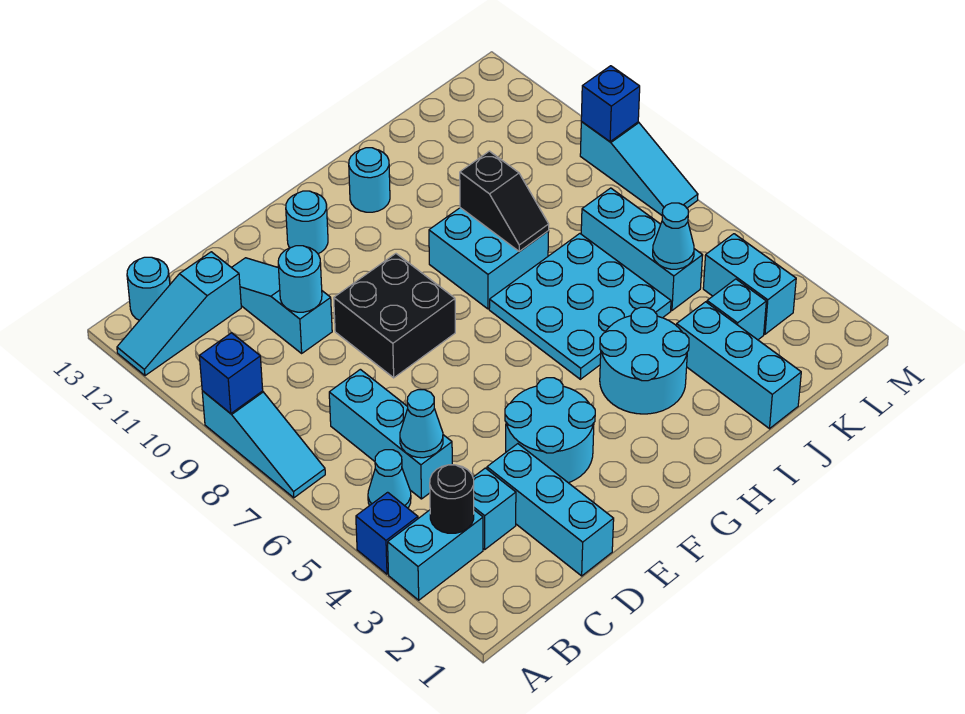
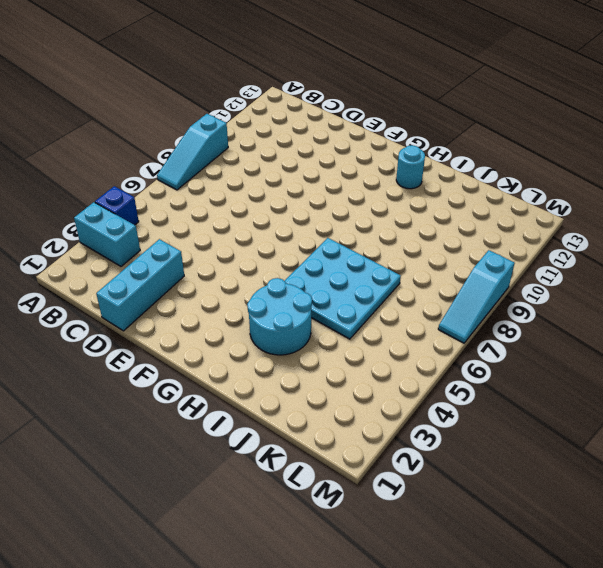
none -> cyan 1x3 slope [117,252,241,376]
none -> cyan 1x1 cone [368,450,411,508]
none -> cyan 1x1 round brick [127,257,170,320]

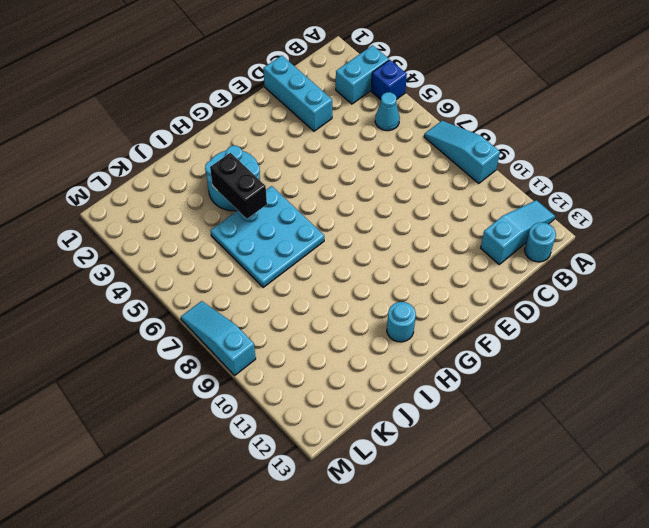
black 1x2 brick [210,153,267,219] -> none
none -> cyan 1x1 brick [473,468,516,549]
none -> cyan 1x3 brick [329,369,452,499]
none -> cyan 1x3 slope [231,258,332,353]

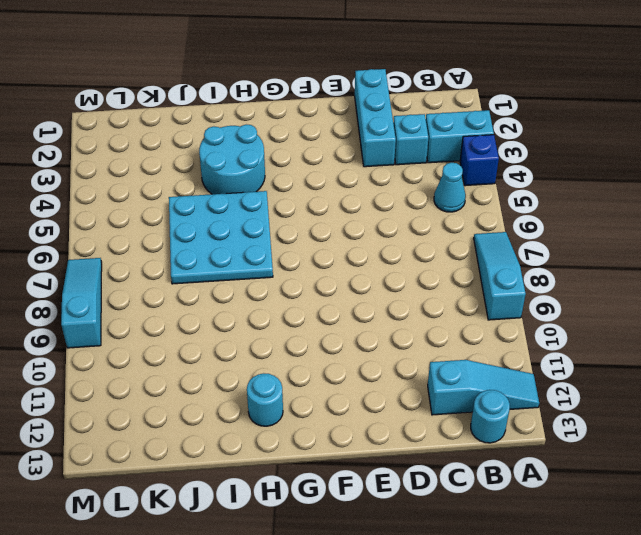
none -> cyan 1x3 brick [329,369,452,499]
none -> cyan 1x3 slope [231,258,332,353]
none -> cyan 2x2 round brick [505,378,595,483]

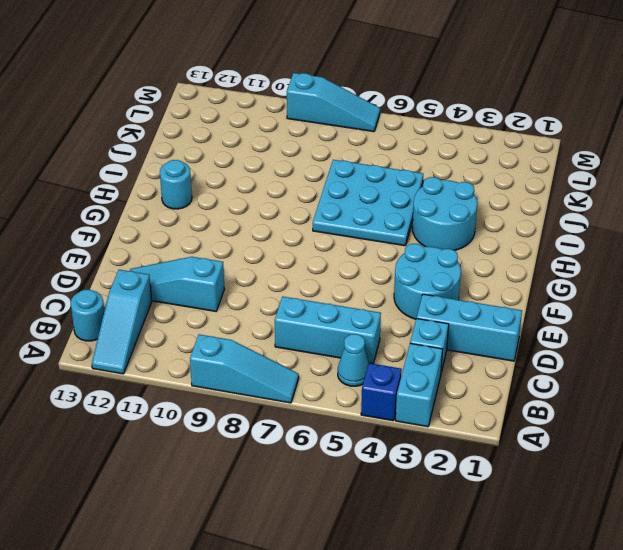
none -> black 2x2 brick [334,254,455,378]
none -> cyan 1x1 round brick [286,191,328,254]
none -> cyan 2x2 brick [429,208,549,309]

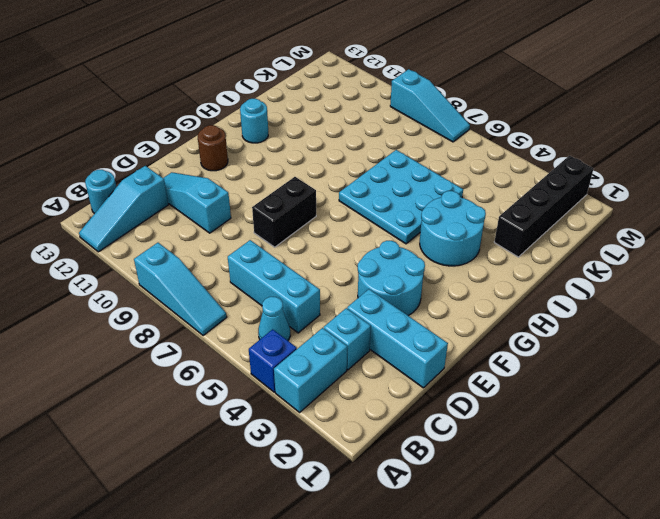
black 1x2 brick [252,177,316,247] -> black 2x2 brick [334,254,455,378]
brown 1x1 round brick [198,125,228,171] -> cyan 1x1 round brick [286,191,328,254]
black 1x4 brick [494,156,593,257] -> cyan 1x3 brick [677,302,801,429]
none -> cyan 2x2 brick [429,208,549,309]
none -> cyan 1x1 brick [707,279,766,340]
none -> cyan 1x3 brick [581,188,703,310]

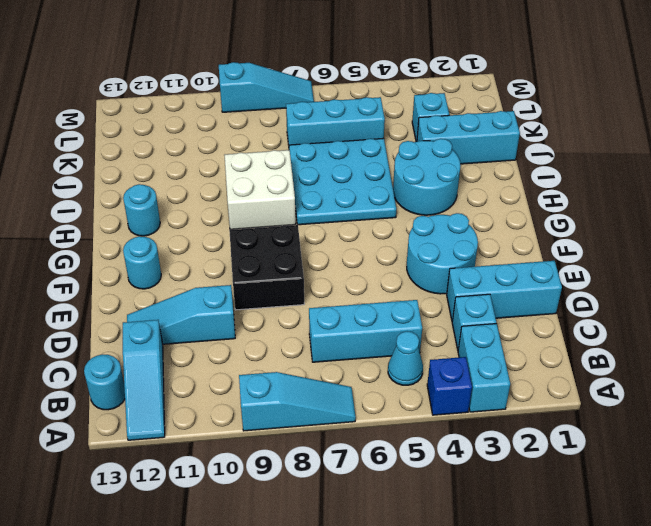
white 2x2 brick [224,150,296,230] -> cyan 2x2 brick [429,208,549,309]
none -> cyan 1x2 brick [703,234,796,334]
none -> blue 1x1 brick [199,333,263,413]
none -> black 1x1 round brick [430,465,474,533]

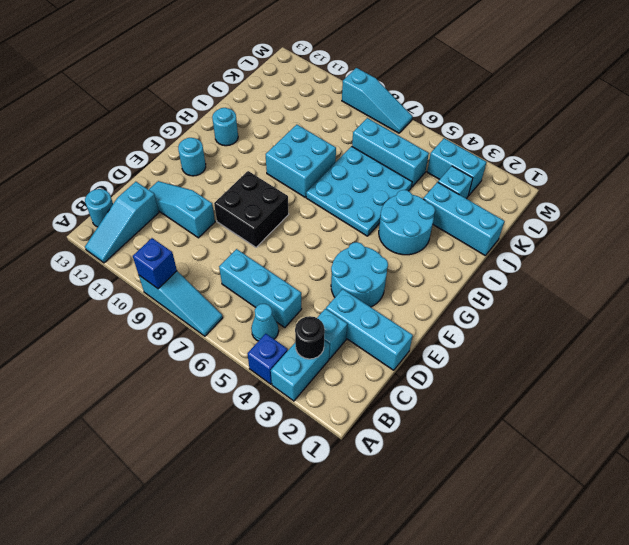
none -> cyan 1x1 cone [400,390,443,458]
none -> cyan 1x1 round brick [278,246,322,312]
none -> black 1x2 slope [460,151,549,251]

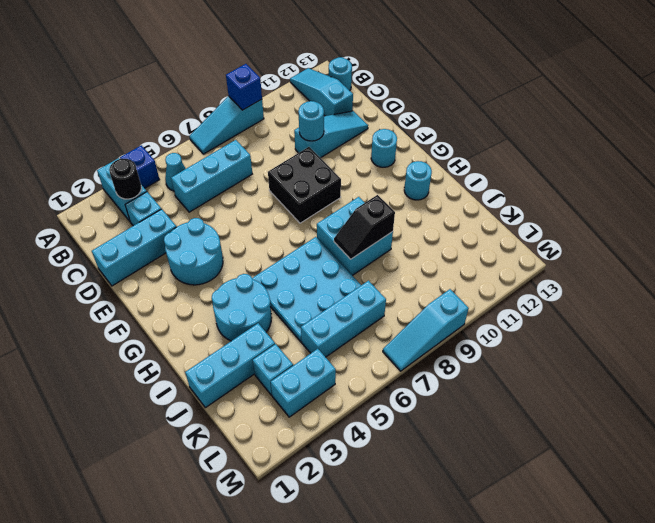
none -> cyan 1x1 cone [400,390,443,458]
none -> cyan 1x1 cone [653,203,694,269]
none -> blue 1x1 brick [581,66,640,142]

